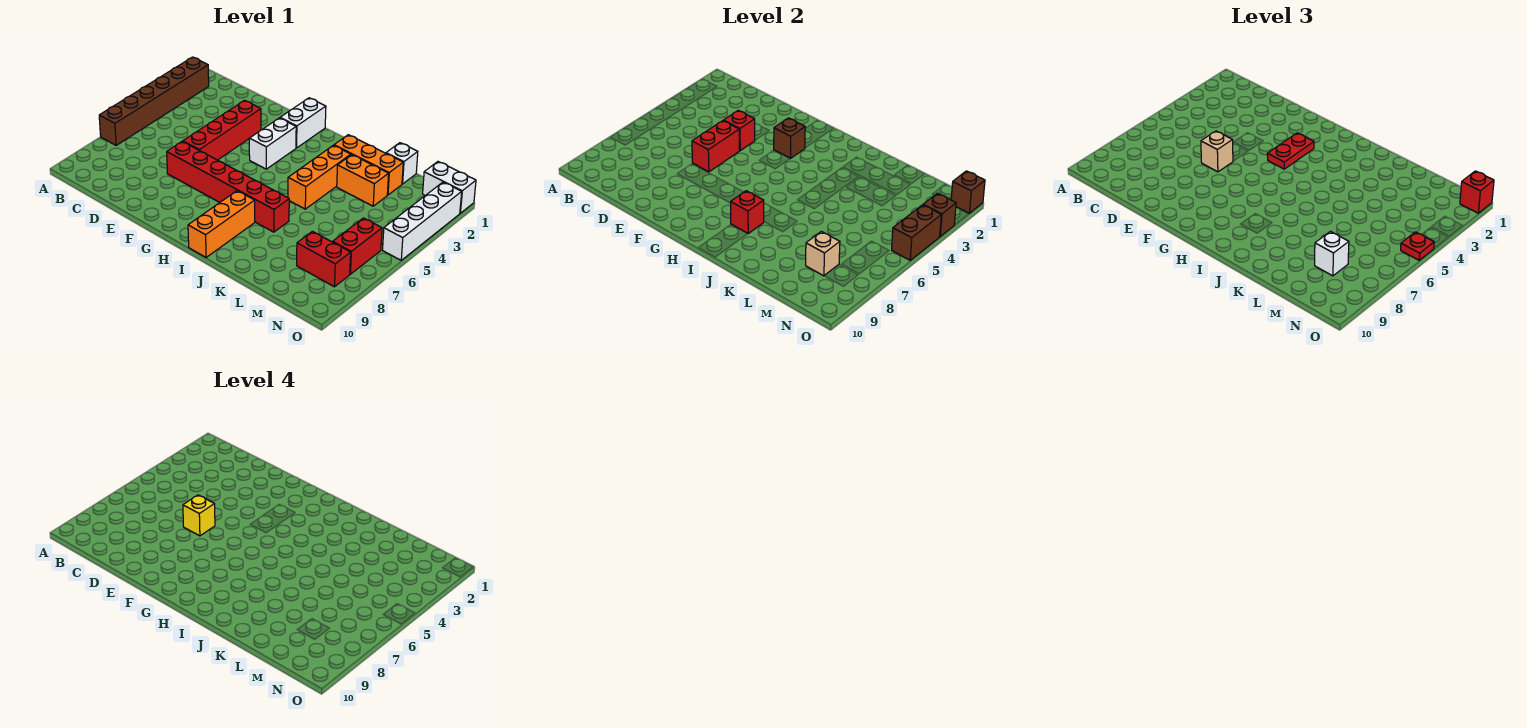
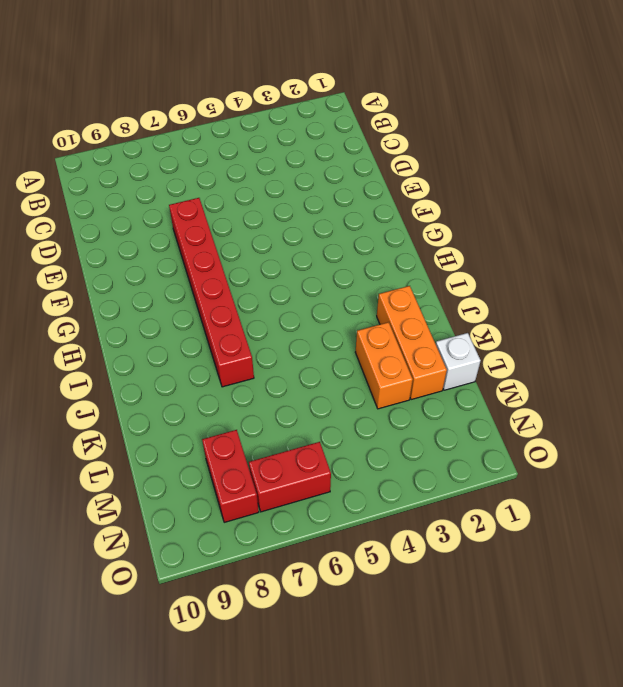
none -> brown 1x6 brick [99,57,209,145]
none -> red 1x4 brick [183,100,261,160]
none -> white 1x2 brick [280,98,326,148]

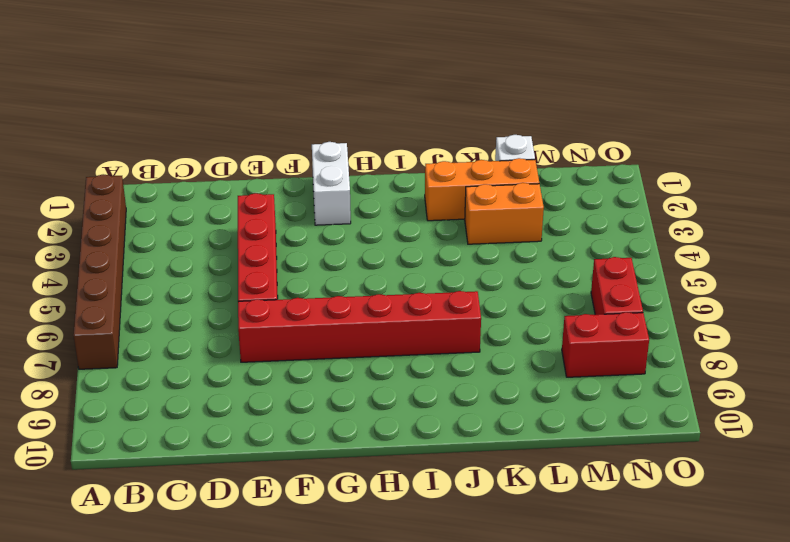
none -> white 1x2 brick [249,118,296,169]
none -> orange 1x3 brick [188,191,255,257]
none -> orange 1x3 brick [288,145,351,209]

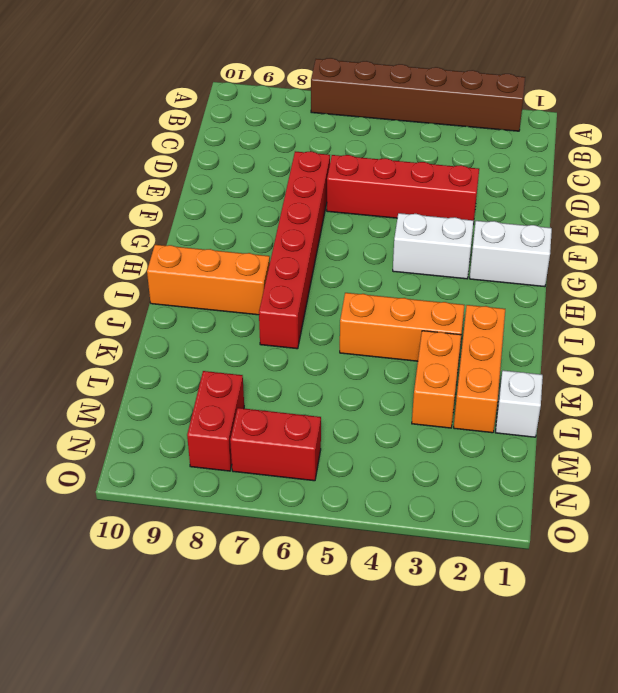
none -> white 1x2 brick [423,162,476,213]
none -> white 1x4 brick [383,182,462,260]
none -> red 1x1 brick [724,110,755,150]

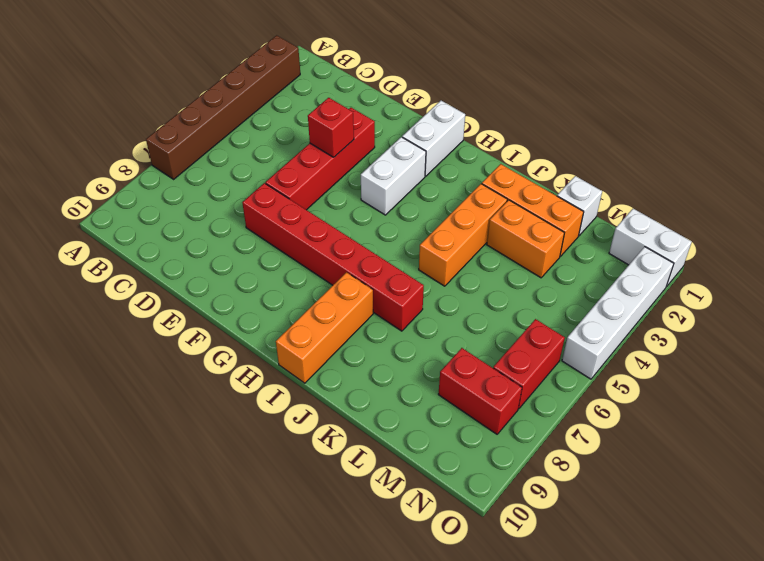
none -> red 1x2 brick [692,121,740,172]
none -> brown 1x1 brick [774,118,805,158]
none -> red 1x1 brick [731,191,764,233]

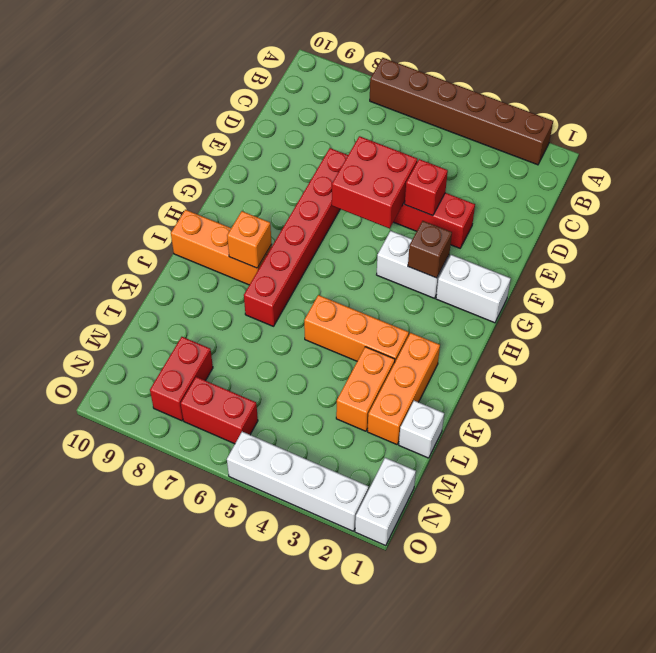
red 2x2 brick [332,136,417,228] -> red 1x2 brick [692,121,740,172]
orange 1x1 brick [227,211,272,268] -> red 1x1 brick [731,191,764,233]
none -> tan 1x1 brick [806,231,840,276]
none -> brown 1x1 brick [951,171,985,213]
none -> brown 1x1 brick [923,193,956,236]

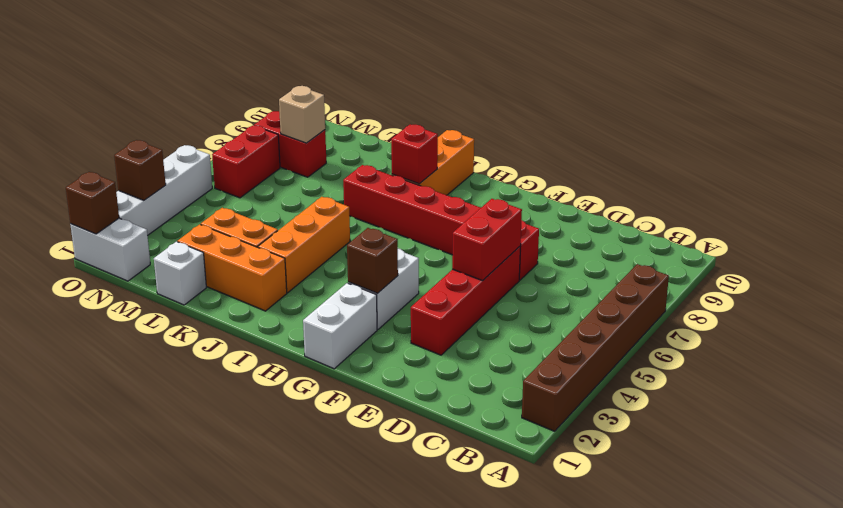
none -> red 1x1 brick [724,110,755,150]
none -> brown 1x2 brick [892,205,941,260]
none -> tan 1x1 brick [1201,131,1233,172]

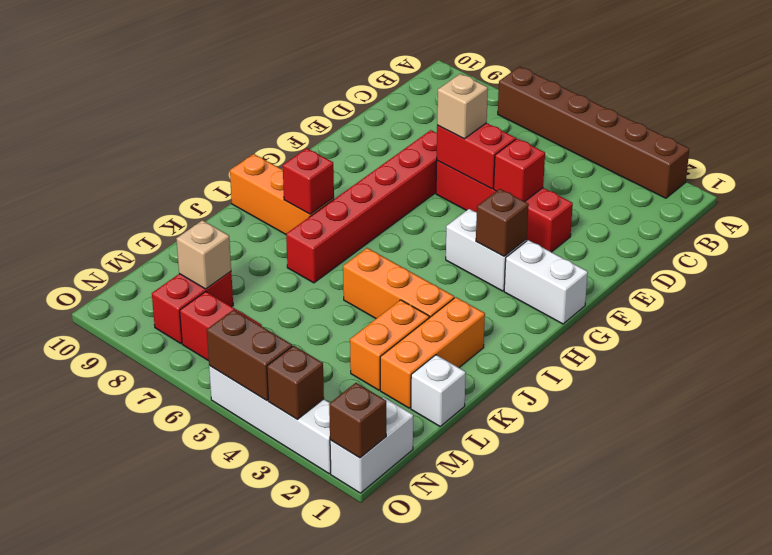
none -> red 1x2 plate [1267,133,1314,169]
none -> white 1x1 brick [1315,231,1349,276]
none -> red 1x1 brick [1460,171,1494,213]

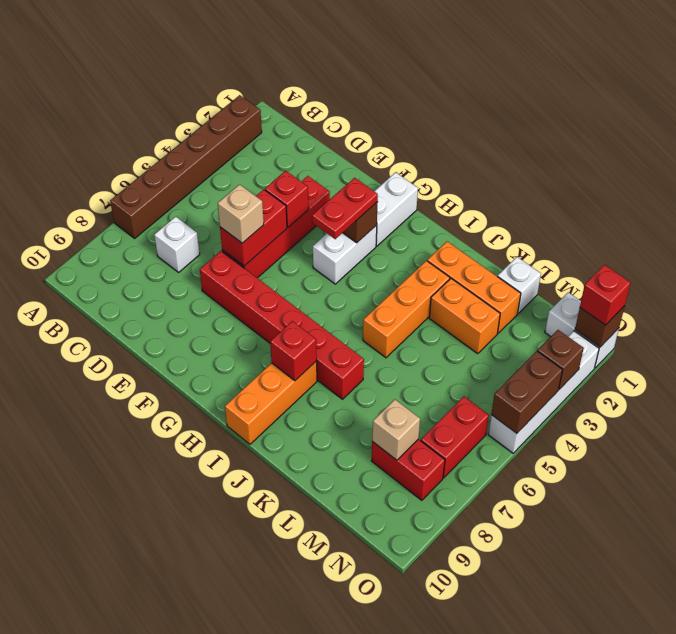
white 1x1 brick [154,217,200,272] -> white 1x1 brick moved to [1315,231,1349,276]
none -> red 1x1 plate [1401,232,1434,260]
none -> yellow 1x1 brick [183,495,215,536]

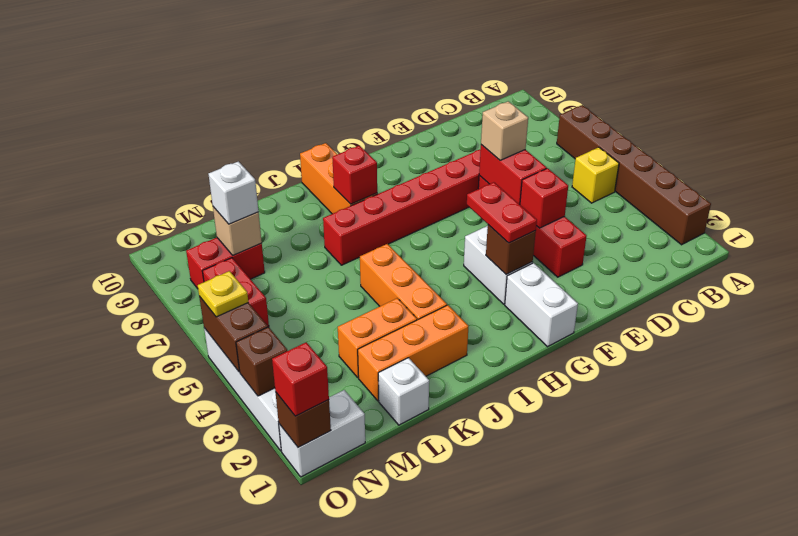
yellow 1x1 brick [572,147,619,203] -> yellow 1x1 brick moved to [183,495,215,536]
yellow 1x1 plate [198,271,248,317] -> red 1x1 plate [1401,232,1434,260]

